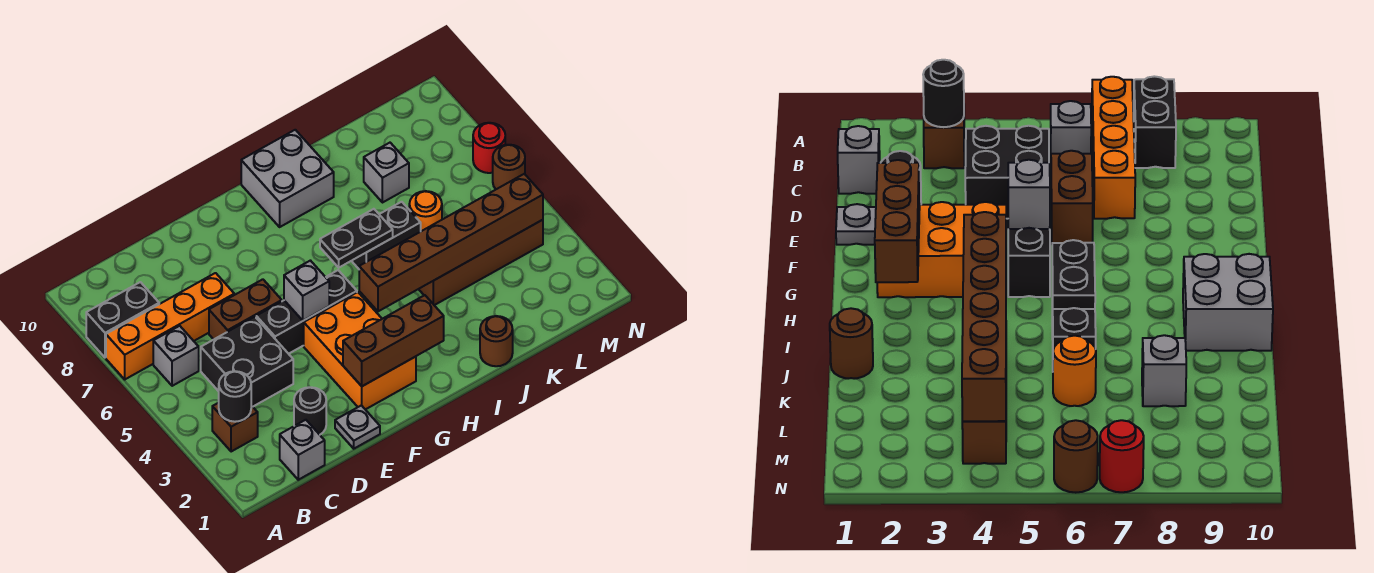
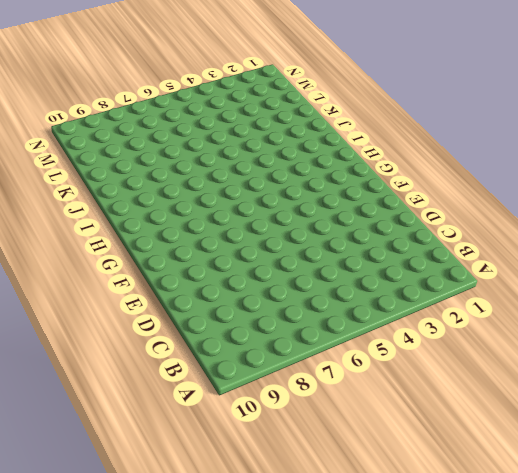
none -> orange 1x4 brick [106,273,234,379]
none -> black 1x2 brick [86,282,159,358]
none -> brown 1x1 brick [212,403,258,452]

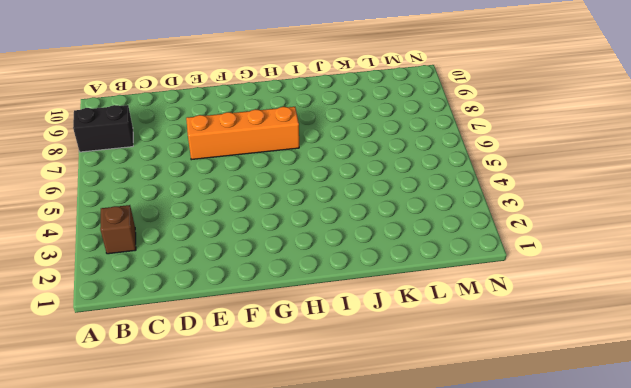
orange 1x4 brick [186,107,299,160] -> orange 1x4 brick moved to [106,273,234,379]
none -> grey 1x1 brick [153,326,199,386]
none -> grey 1x1 brick [280,420,325,480]
none -> black 2x2 brick [201,317,293,407]

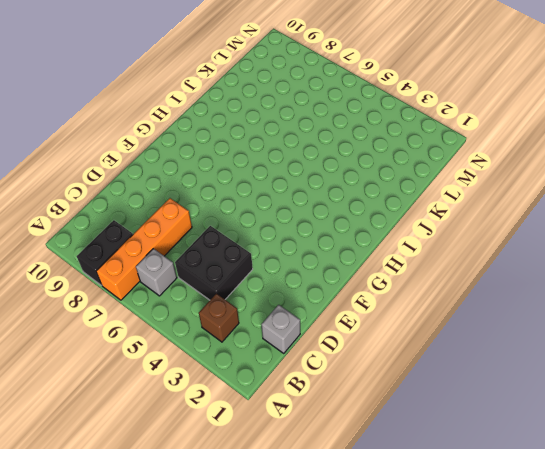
none -> black 1x1 round brick [294,387,326,435]
none -> brown 1x2 brick [209,279,282,339]
none -> grey 1x1 plate [335,405,380,449]

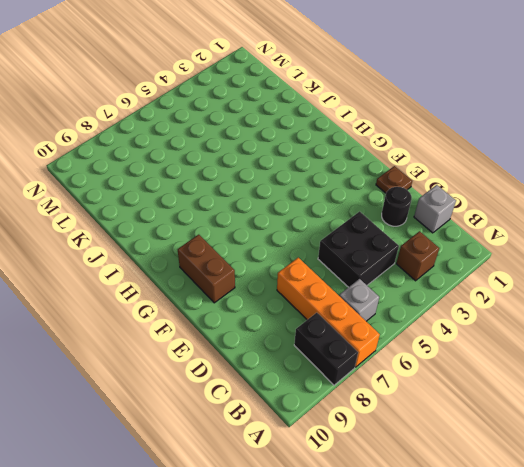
brown 1x1 plate [376,166,412,193] -> grey 1x1 plate [335,405,380,449]
brown 1x2 brick [178,235,235,303] -> brown 1x2 brick moved to [209,279,282,339]
none -> black 1x3 brick [256,270,357,354]
none -> orange 2x3 brick [304,292,416,410]
none -> grey 2x2 brick [241,130,334,227]

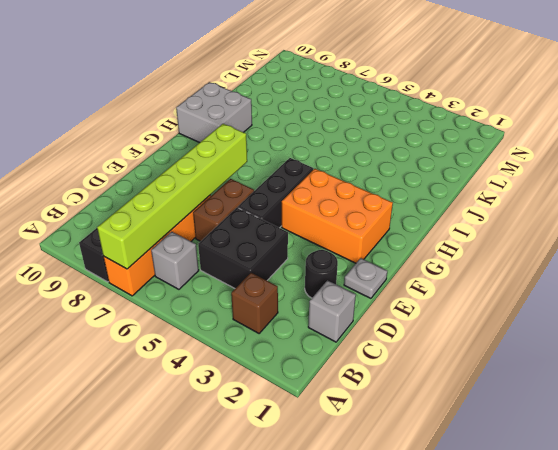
lime 1x6 brick [97,124,247,269] -> none
none -> black 1x2 brick [352,202,421,269]
none -> brown 1x1 round brick [480,316,513,366]
none -> brown 1x4 brick [419,220,543,305]

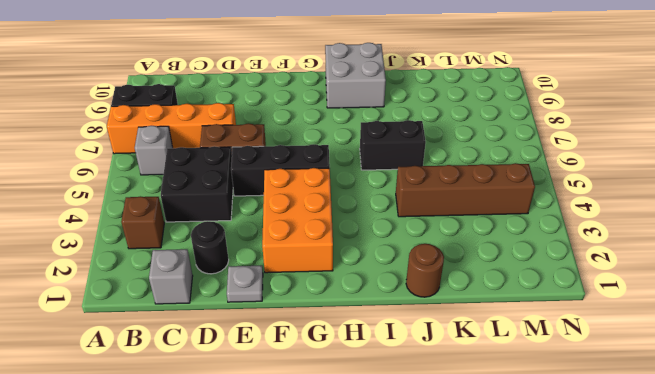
none -> orange 1x1 round brick [409,191,442,231]
none -> grey 1x1 brick [364,143,409,203]
none -> brown 1x1 round brick [493,145,525,189]

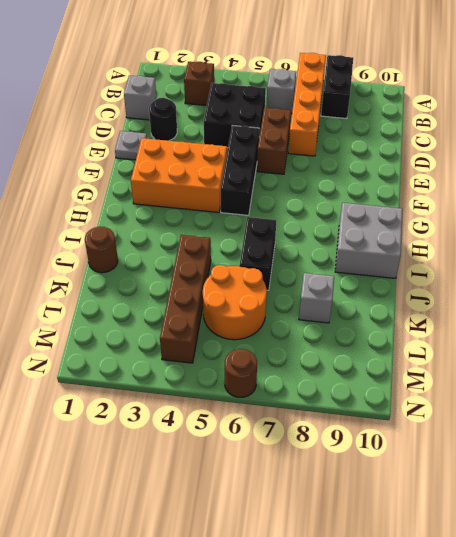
orange 2x2 round brick [203,265,267,340] -> orange 1x1 round brick [409,191,442,231]
none -> red 1x1 round brick [473,123,505,173]
none -> black 1x1 round brick [219,371,251,422]
none -> brown 1x3 brick [343,295,444,386]

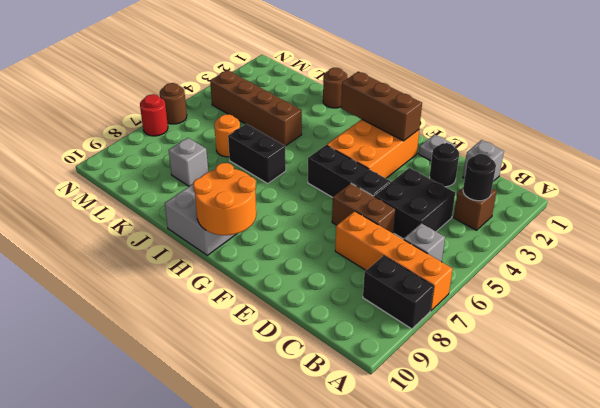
orange 2x2 round brick [193,163,256,235] -> none
none -> grey 1x1 brick [284,261,329,321]
none -> brown 1x6 brick [359,174,543,311]
none -> black 1x2 plate [320,209,393,268]

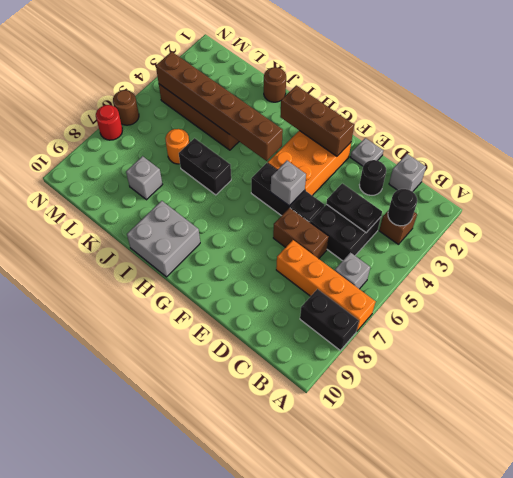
black 1x2 plate [326,183,382,233] -> black 1x2 plate moved to [320,209,393,268]

